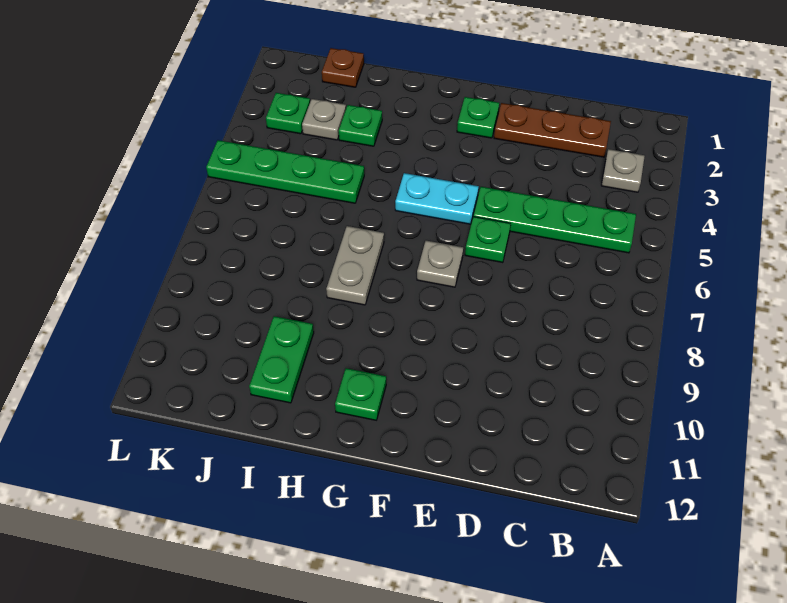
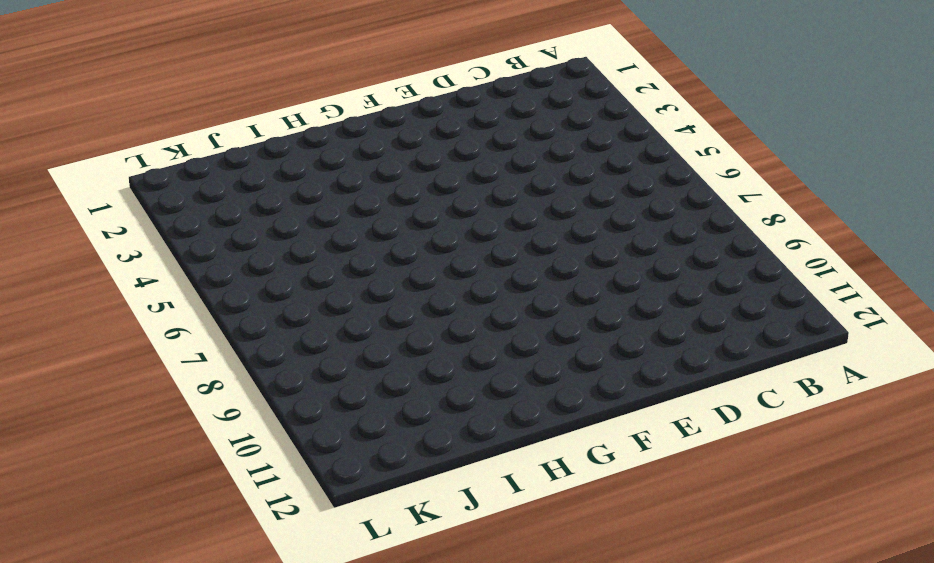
none -> grey 1x1 plate [601,149,645,192]
none -> green 1x4 plate [473,187,636,253]
none -> brown 1x3 plate [494,103,611,157]

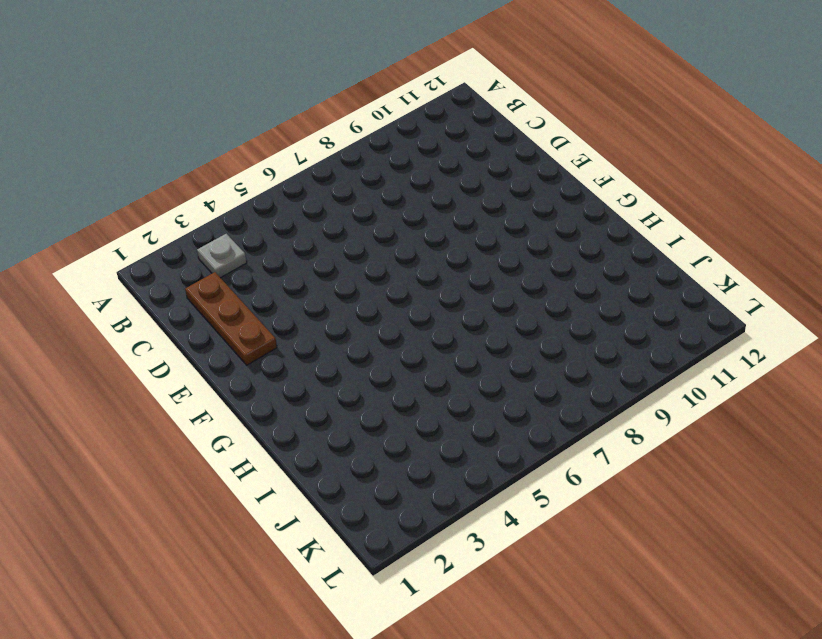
none -> green 1x4 plate [473,187,636,253]
none -> green 1x1 plate [465,217,511,263]
none -> green 1x1 plate [457,97,499,138]

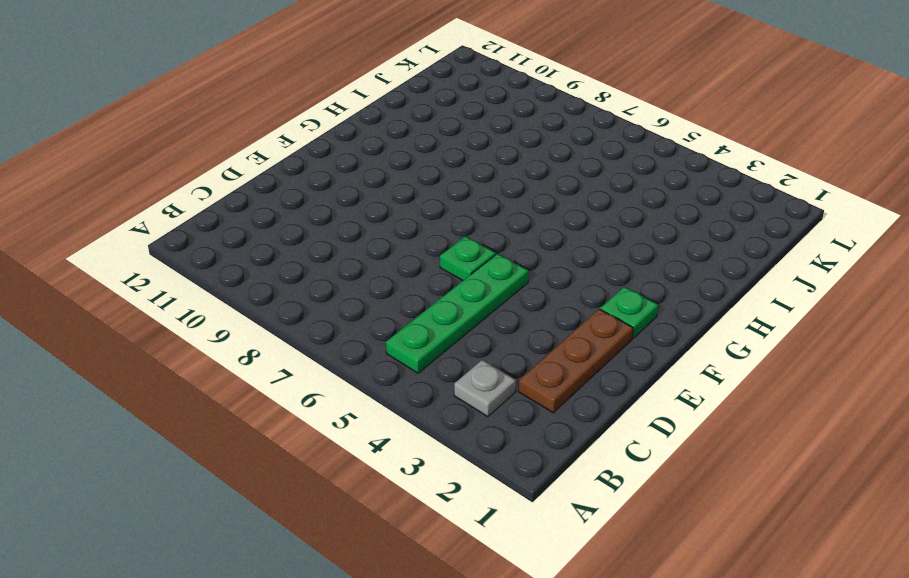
none -> cyan 1x2 plate [395,173,479,224]
none -> grey 1x1 plate [417,240,463,287]
none -> green 1x1 plate [335,368,386,420]

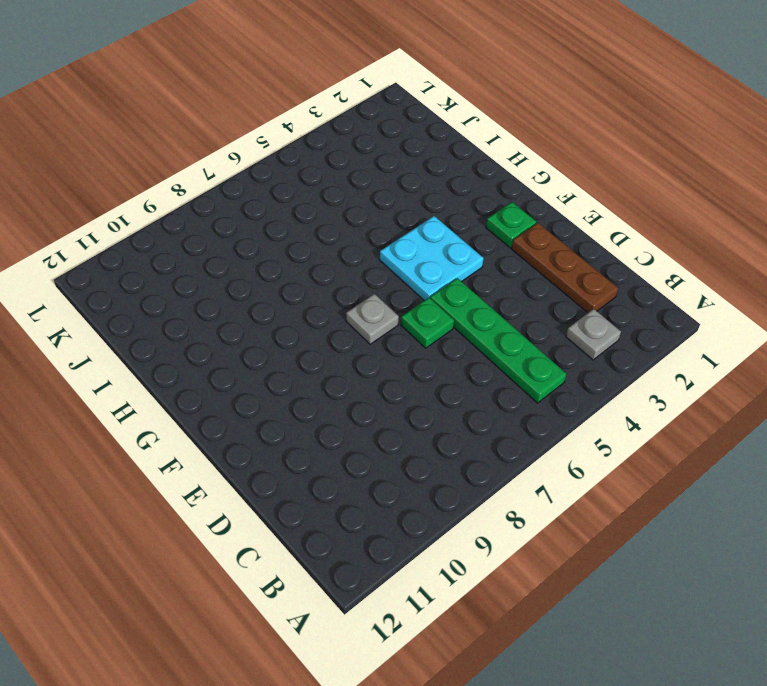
cyan 2x2 plate [380,216,484,301] -> cyan 1x2 plate [395,173,479,224]
none -> green 1x1 plate [335,368,386,420]
none -> grey 1x2 plate [326,226,384,305]
none -> green 1x1 plate [339,105,382,146]

